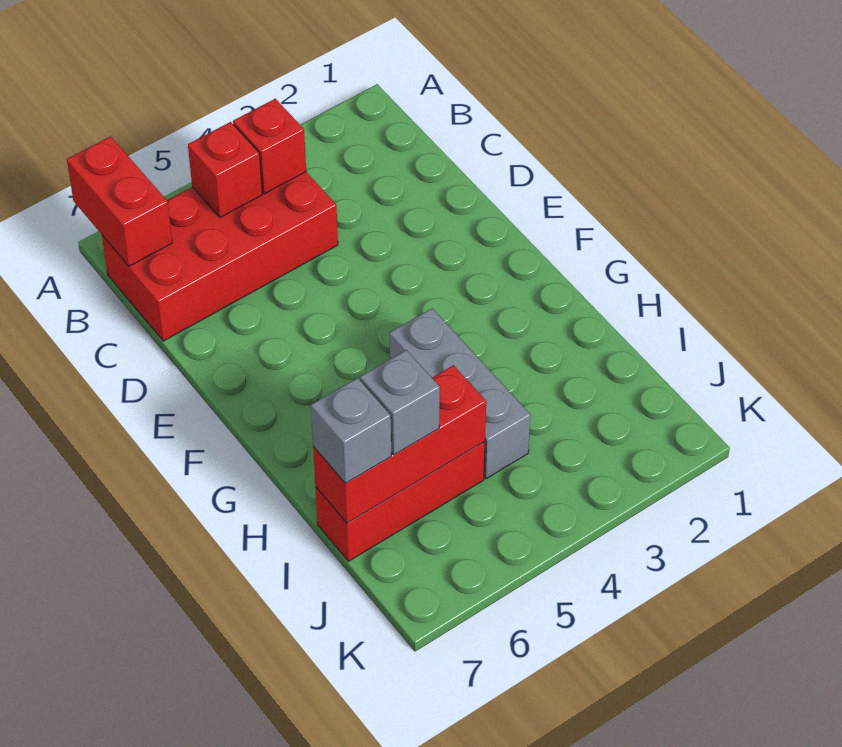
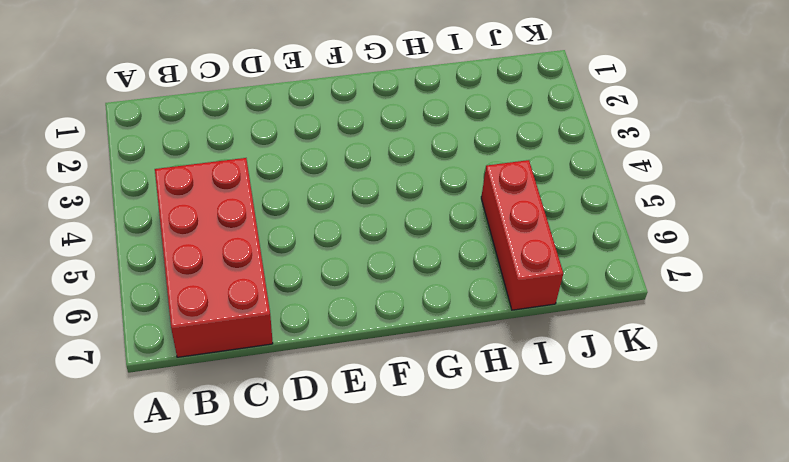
none -> grey 1x3 brick [390,309,530,479]
none -> red 1x2 brick [67,136,172,266]

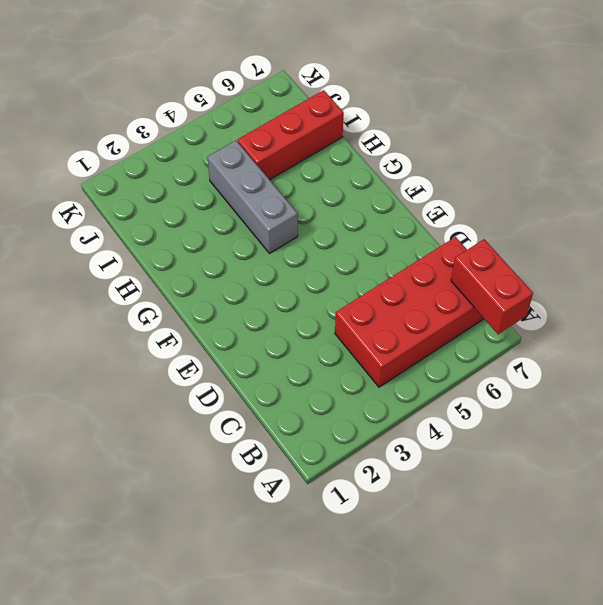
none -> red 1x1 brick [233,99,306,194]
none -> red 1x1 brick [188,122,262,217]

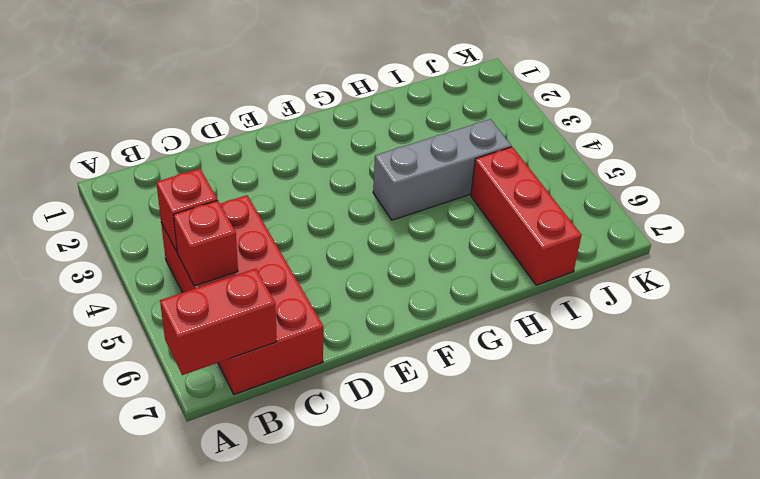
none -> red 1x3 brick [313,365,486,523]
none -> grey 1x1 brick [360,350,440,455]

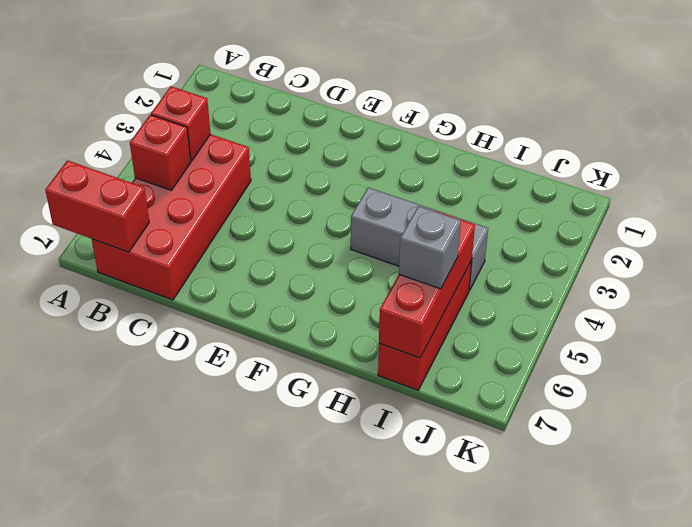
none -> grey 1x1 brick [311,378,391,483]

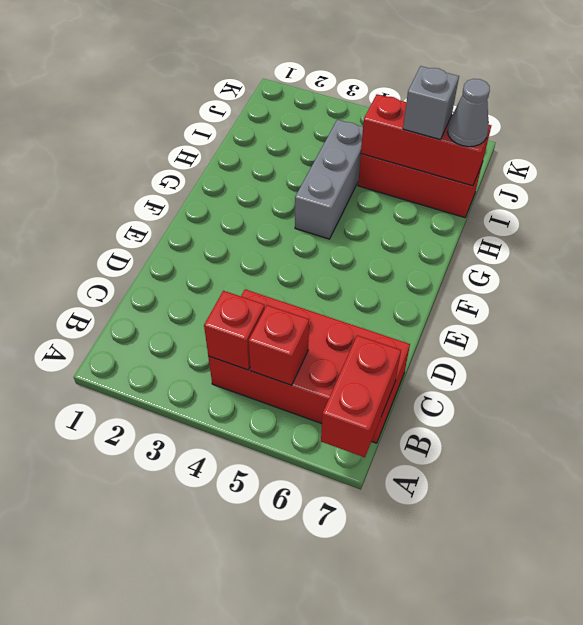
grey 1x1 cone [448,79,490,147] -> grey 1x1 brick [311,378,391,483]

